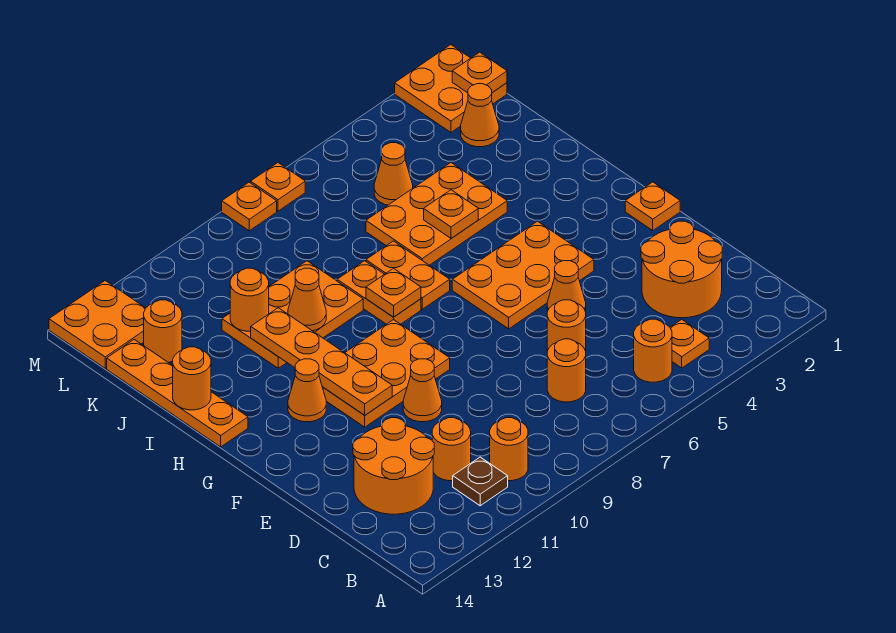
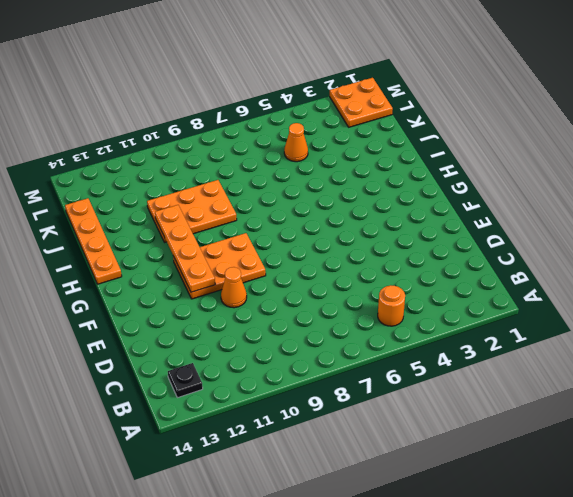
black 1x1 plate [168,363,203,398] -> none
none -> orange 1x1 plate [670,320,709,368]
none -> orange 1x1 round brick [490,418,528,481]
none -> brown 1x1 plate [453,457,508,506]
none -> orange 2x2 round brick [641,221,722,318]

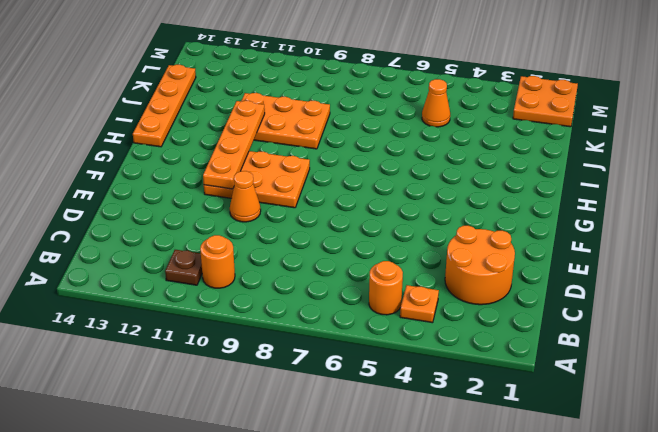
none -> orange 1x1 round brick [547,339,586,402]
none -> orange 1x1 round brick [432,418,471,481]
none -> orange 2x2 round brick [353,418,434,514]
none -> orange 1x1 round brick [547,300,586,351]

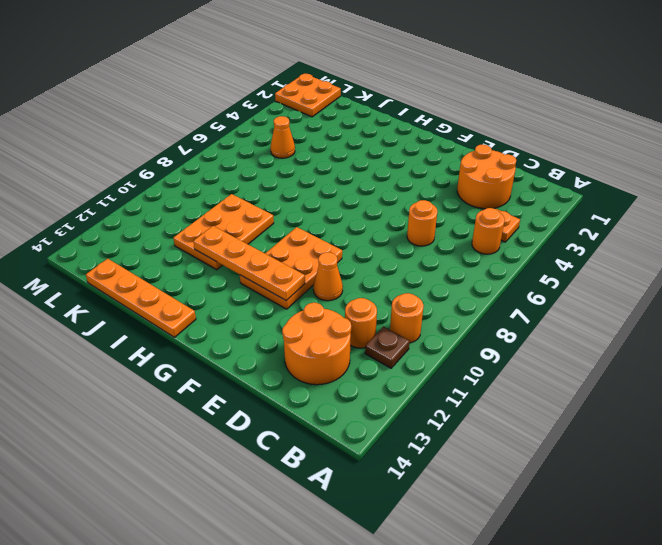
none -> orange 1x1 round brick [547,339,586,402]
none -> orange 1x1 cone [547,261,586,312]
none -> orange 1x1 plate [625,182,680,230]
none -> orange 2x3 plate [452,221,594,329]

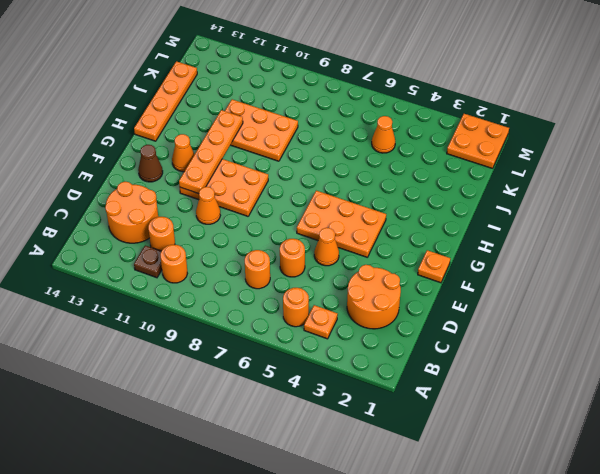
brown 1x1 cone [138,145,163,182] -> none
none -> orange 1x2 plate [366,241,450,309]
none -> orange 1x2 plate [337,261,421,324]
none -> orange 2x3 plate [366,163,507,265]
none -> orange 1x1 cone [461,84,499,147]

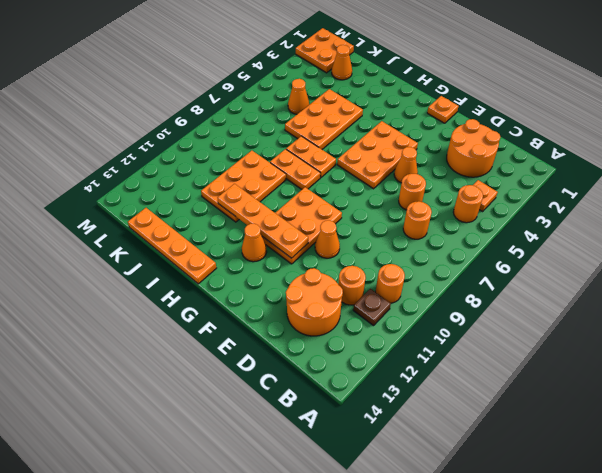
none -> orange 1x1 round brick [144,300,182,362]
none -> orange 2x2 plate [49,281,146,368]
none -> orange 1x1 plate [251,163,305,211]
none -> orange 1x1 plate [222,182,277,231]

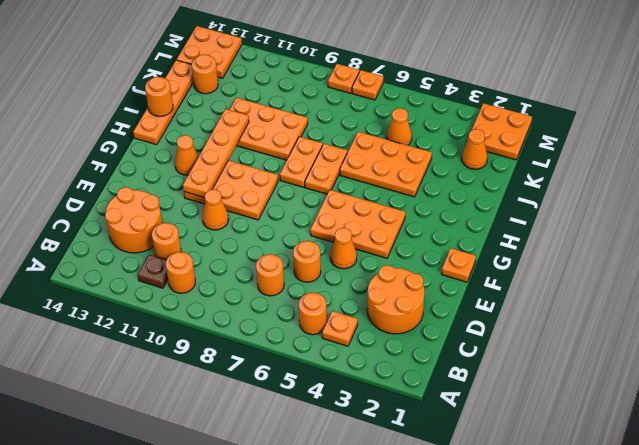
none -> orange 1x1 plate [366,268,421,317]
none -> orange 1x1 plate [424,190,478,238]
none -> orange 1x1 cone [288,268,326,331]
none -> orange 1x1 round brick [230,268,269,331]

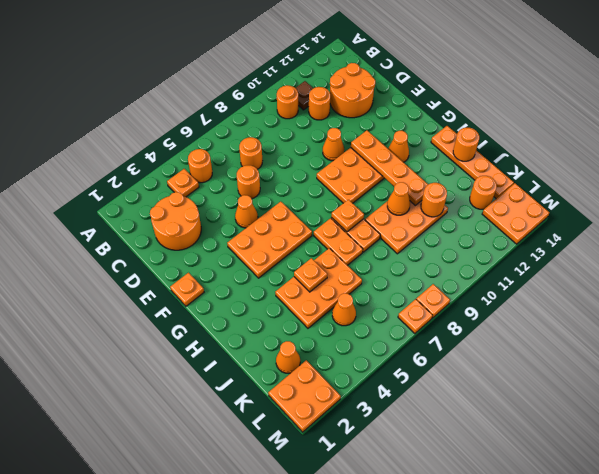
none -> orange 1x1 plate [452,52,507,93]

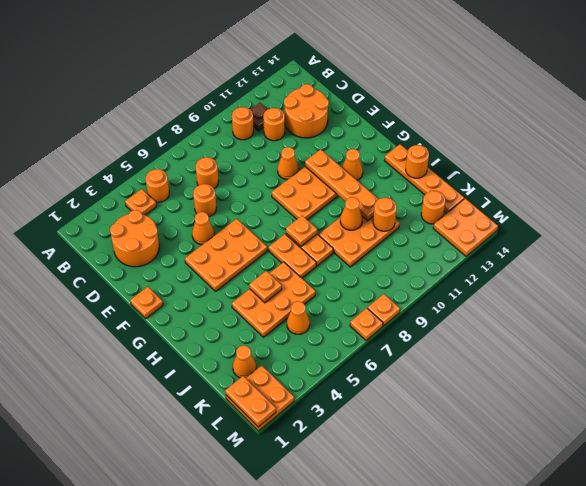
orange 1x2 plate [225,376,276,427] -> orange 1x1 plate [452,52,507,93]

